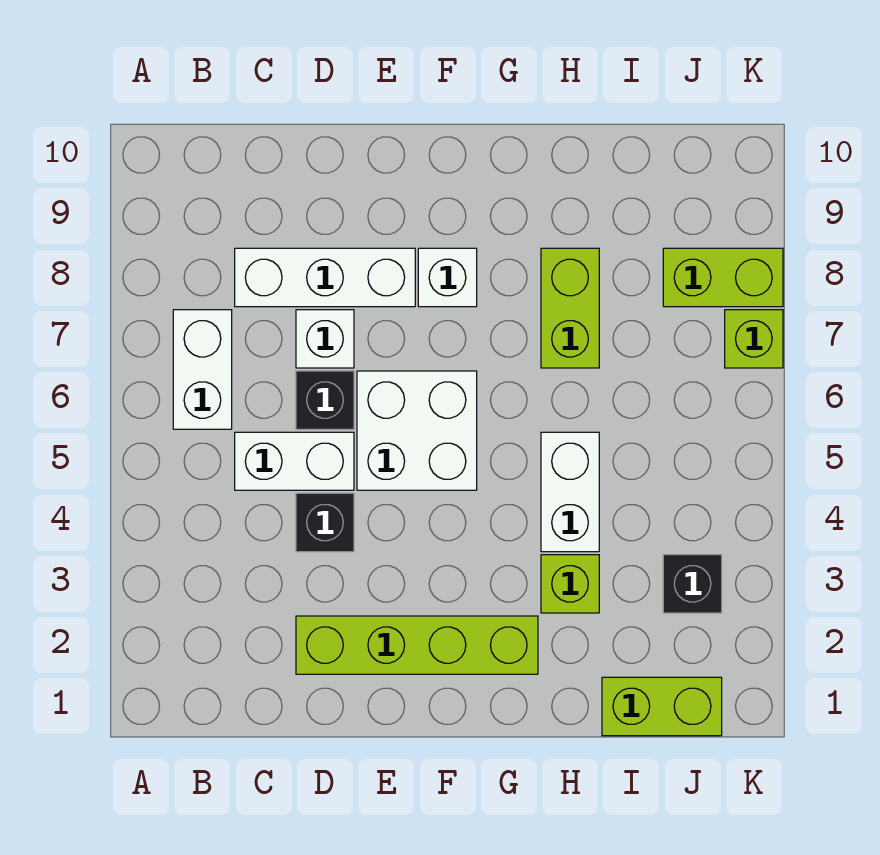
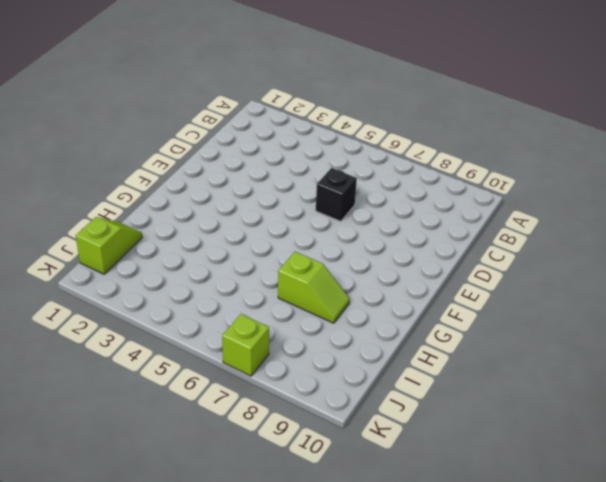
lime 1x2 slope [278,252,350,323] -> lime 1x2 brick [541,248,599,368]
lime 1x2 slope [76,217,142,274] -> lime 1x2 brick [602,677,722,736]
none -> white 1x2 brick [173,310,232,429]
none -> white 1x2 brick [235,432,354,490]
none -> white 1x3 brick [235,248,415,307]

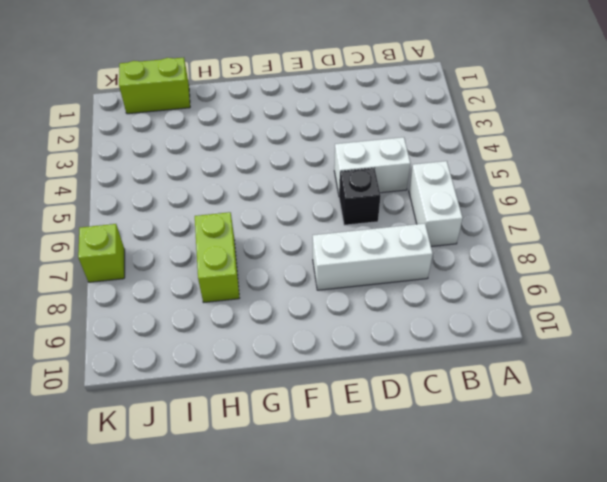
none -> lime 1x4 brick [296,616,538,674]
none -> black 1x1 brick [296,493,354,552]
none -> white 1x1 brick [296,310,354,368]

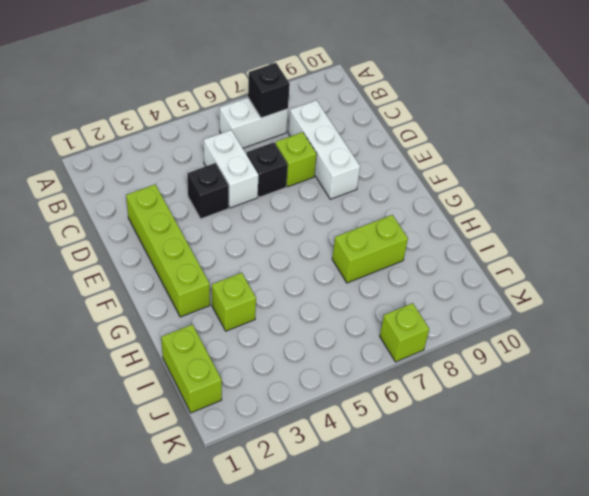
black 1x1 brick [248,63,290,118] -> black 1x1 brick moved to [663,555,722,613]
lime 1x1 brick [276,132,317,187] -> white 1x1 brick [296,310,354,368]
none -> white 2x2 brick [357,371,477,490]
none -> white 1x1 brick [418,248,477,307]
none -> white 1x2 brick [541,432,599,552]

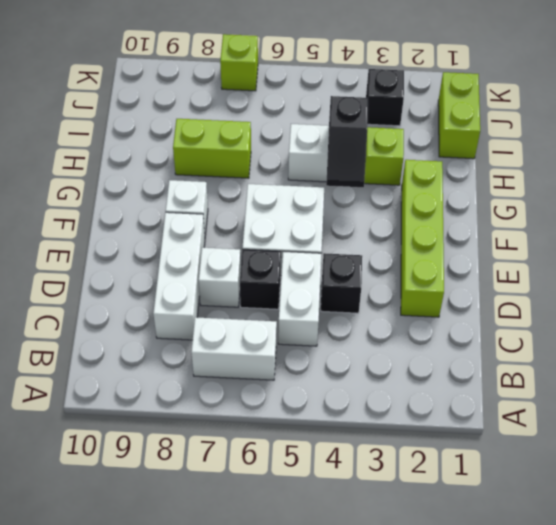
black 1x2 slope [326,96,368,187] -> none
none -> lime 1x2 brick [663,248,783,307]

